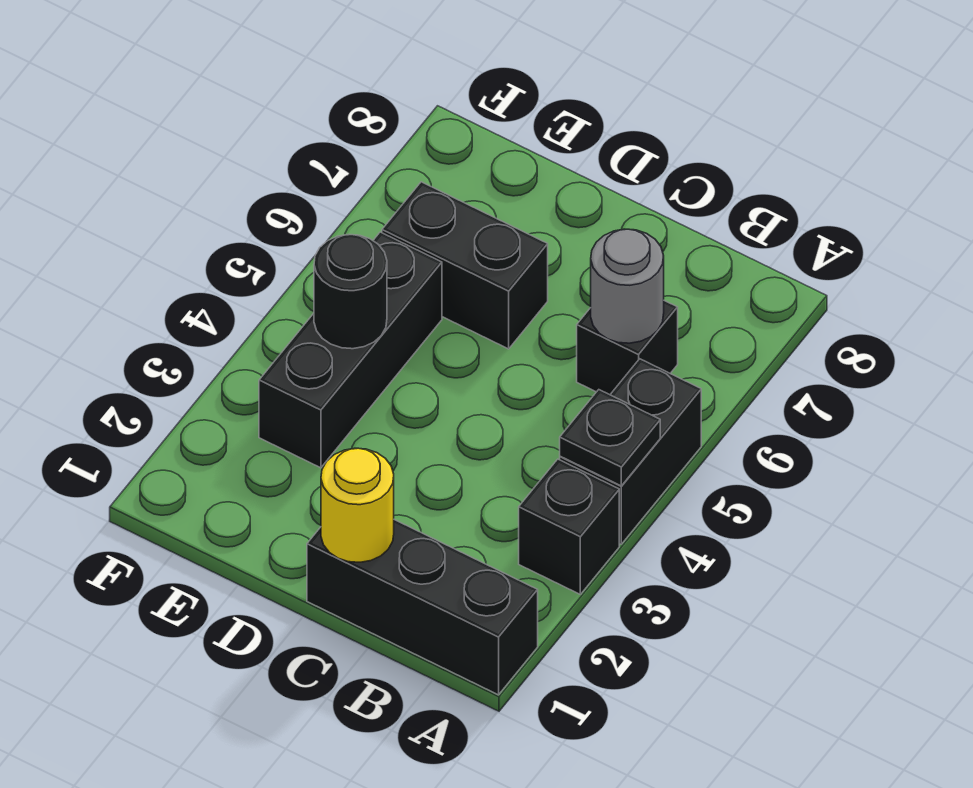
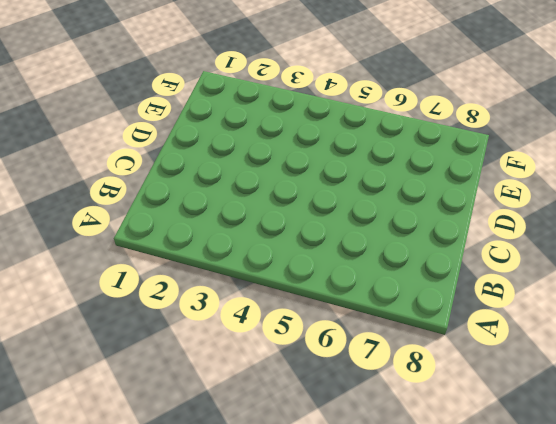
none -> black 1x3 brick [307,520,538,695]
none -> black 1x1 brick [519,459,619,594]

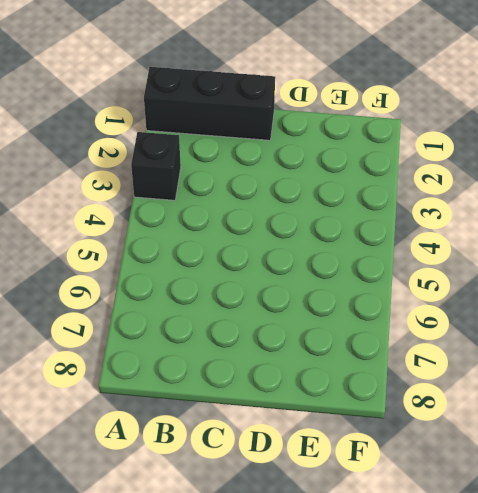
none -> black 1x2 brick [560,359,701,544]
none -> black 1x1 brick [577,301,678,395]

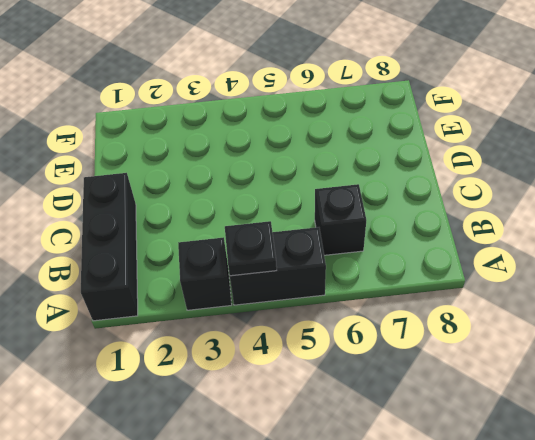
none -> black 1x2 brick [382,182,548,349]
none -> black 1x3 brick [259,232,442,468]

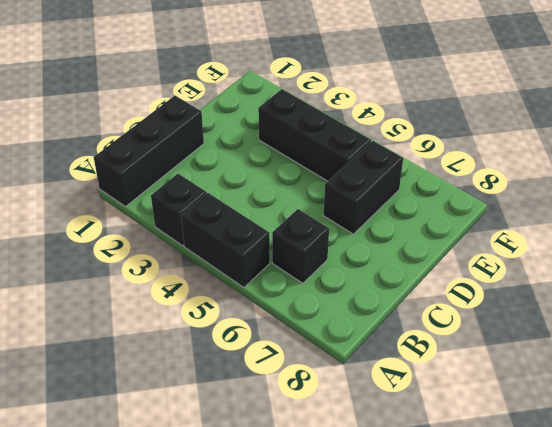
none -> black 1x1 plate [560,390,660,486]
none -> grey 1x1 round brick [591,229,664,343]

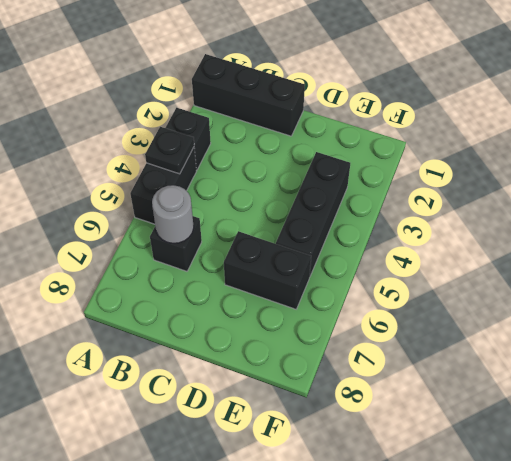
none -> yellow 1x1 round brick [321,448,394,562]
none -> black 1x1 round brick [314,234,387,349]

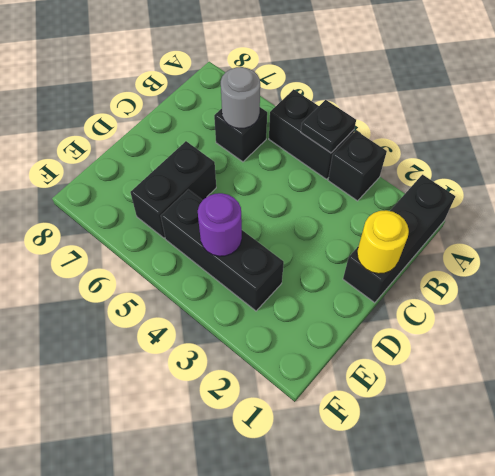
purple 1x1 round brick [198,193,242,256] -> black 1x1 round brick [314,234,387,349]

